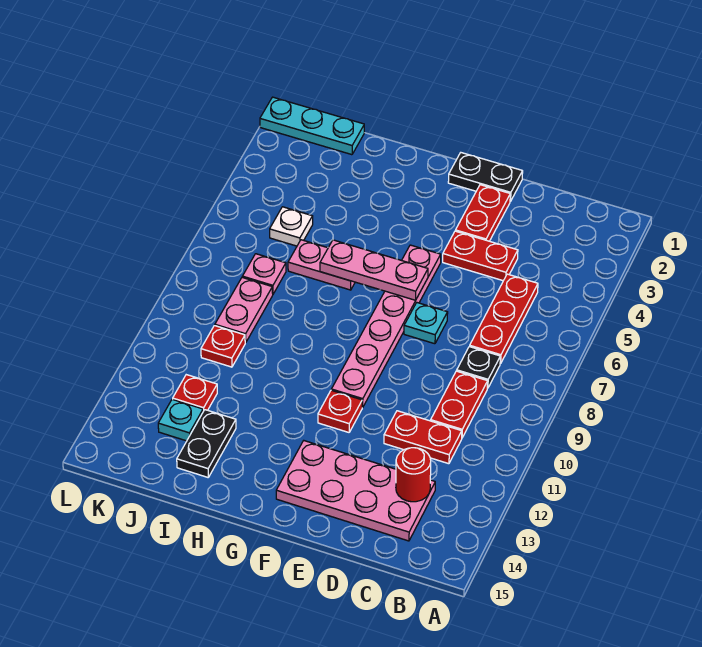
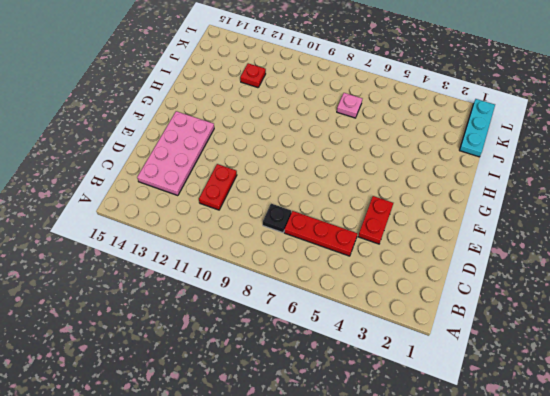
none -> red 1x2 plate [431,371,488,438]
none -> black 1x2 plate [448,153,523,201]
none -> red 1x2 plate [455,185,510,241]

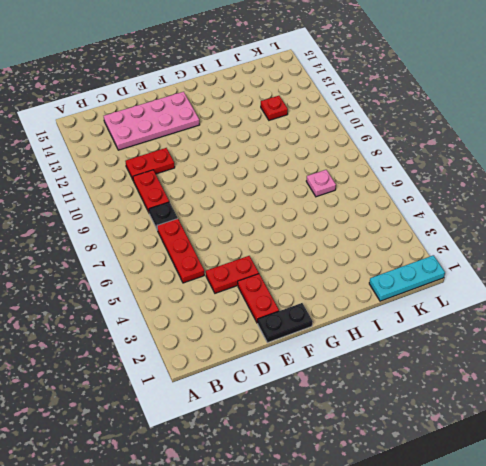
none -> cyan 1x1 plate [404,303,448,344]
none -> pink 1x6 plate [331,245,441,407]
none -> red 1x1 plate [318,390,363,432]

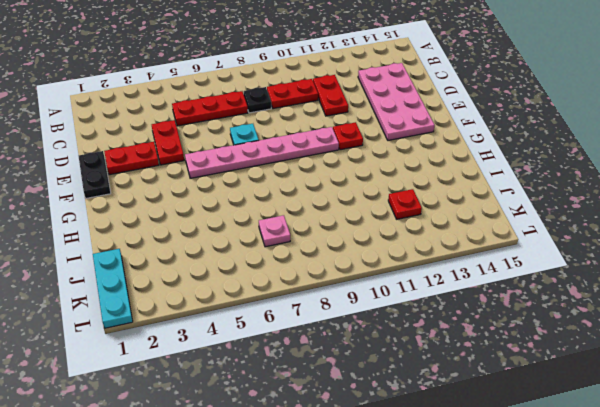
none -> pink 1x2 plate [288,240,355,290]
none -> black 1x2 plate [177,410,236,477]
none -> white 1x1 plate [270,207,313,246]

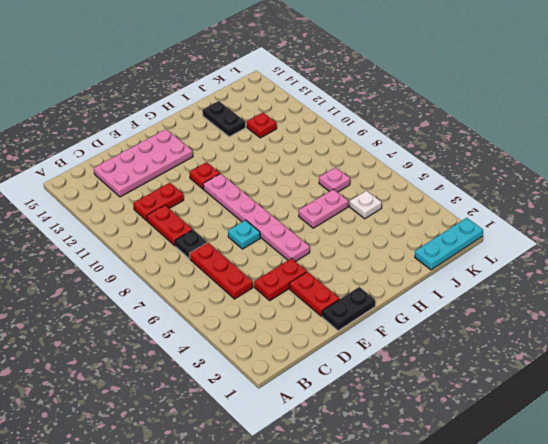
none -> pink 1x2 plate [215,277,273,343]
none -> red 1x1 plate [201,326,245,367]
none -> cyan 1x1 plate [158,399,203,441]

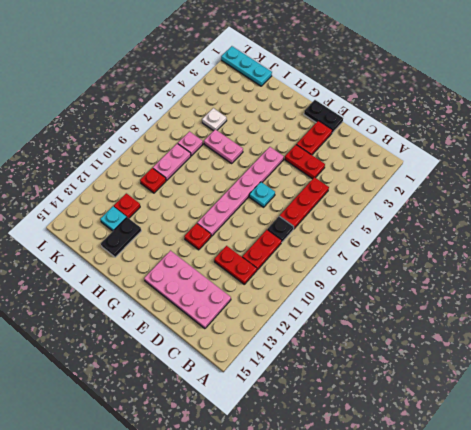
none -> red 1x1 round brick [396,448,431,502]
none -> pink 1x3 plate [320,240,428,300]

